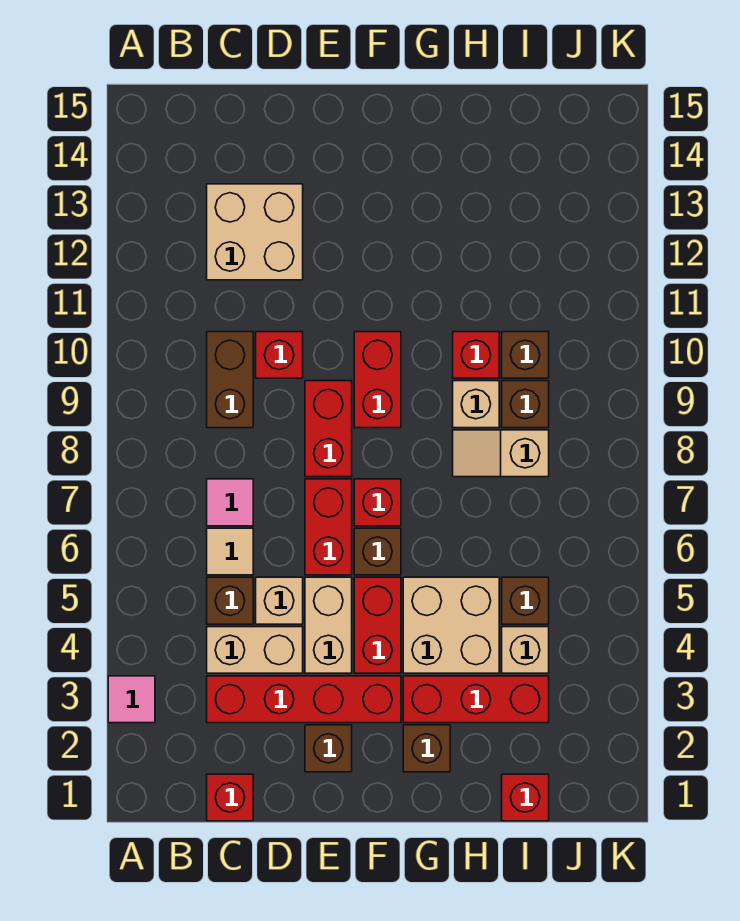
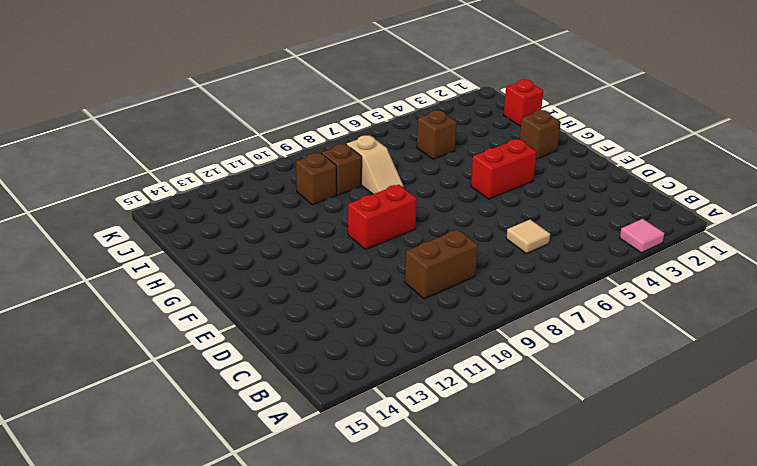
none -> red 1x1 brick [207,774,253,821]
none -> red 1x4 brick [207,676,401,723]
none -> tan 1x2 brick [207,627,303,673]
none -> brown 1x1 brick [207,577,253,624]

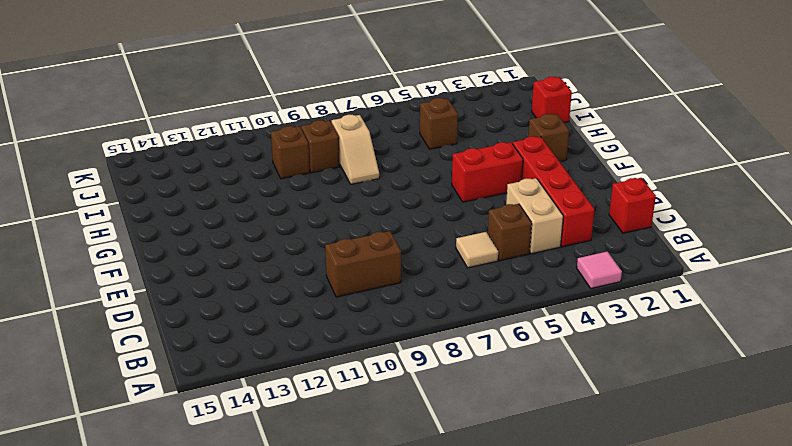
none -> pink 1x1 tile [207,479,253,526]
none -> tan 2x2 brick [207,184,303,280]
none -> tan 1x1 brick [256,577,303,624]
none -> red 1x1 brick [256,332,303,378]

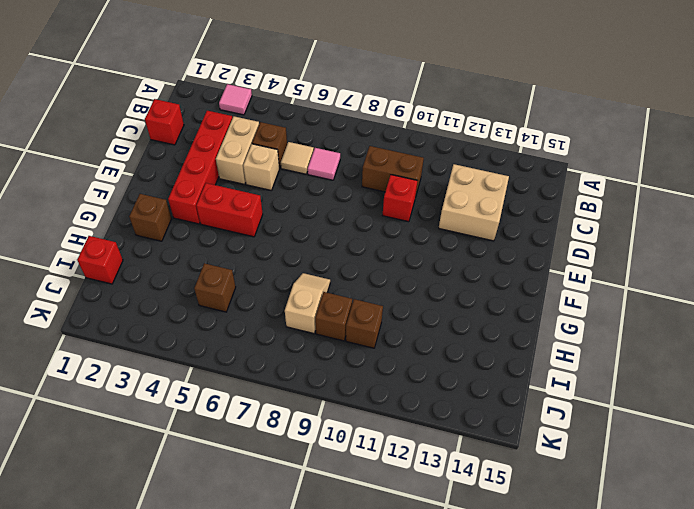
none -> brown 1x1 brick [305,725,352,772]
none -> tan 1x2 brick [305,577,352,673]
none -> red 1x2 brick [305,479,352,575]
none -> red 1x2 brick [305,381,352,477]

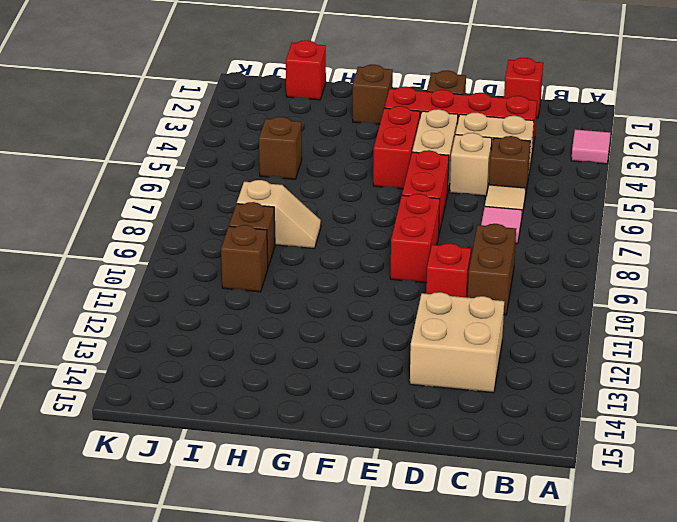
none -> brown 1x1 brick [354,528,401,575]
none -> red 1x1 brick [354,479,401,526]
none -> red 1x2 brick [354,332,401,428]
none -> red 1x3 brick [403,676,549,723]

